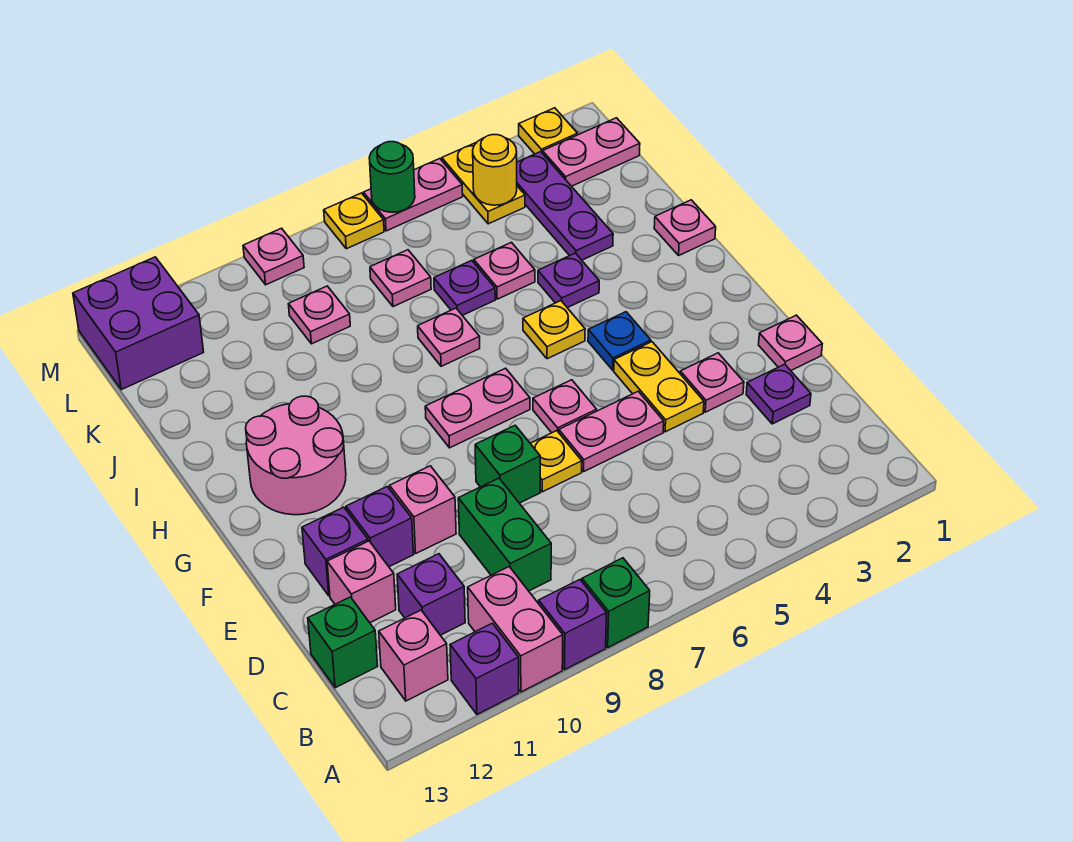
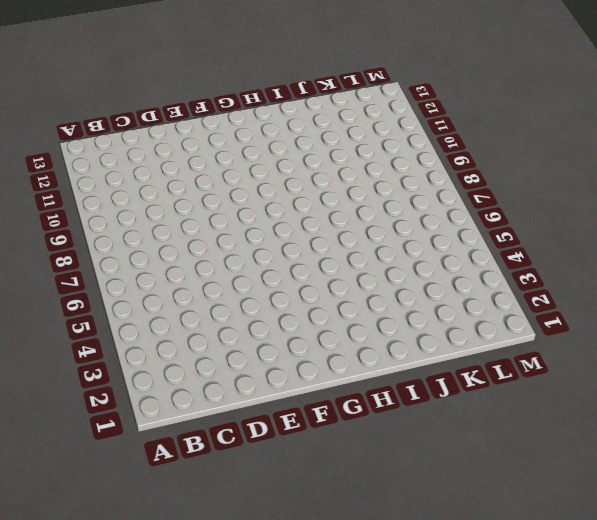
none -> green 1x1 brick [582,558,650,647]
none -> purple 1x1 brick [539,580,607,670]
none -> pink 1x2 brick [468,567,563,692]
none -> purple 1x1 brick [450,623,519,714]

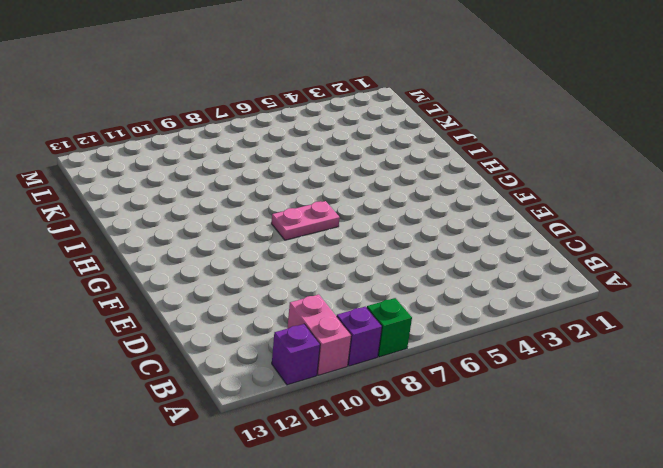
none -> pink 1x1 brick [379,610,448,701]
none -> green 1x2 brick [458,478,551,591]
none -> purple 1x1 brick [397,554,465,635]
none -> green 1x1 brick [308,597,378,688]

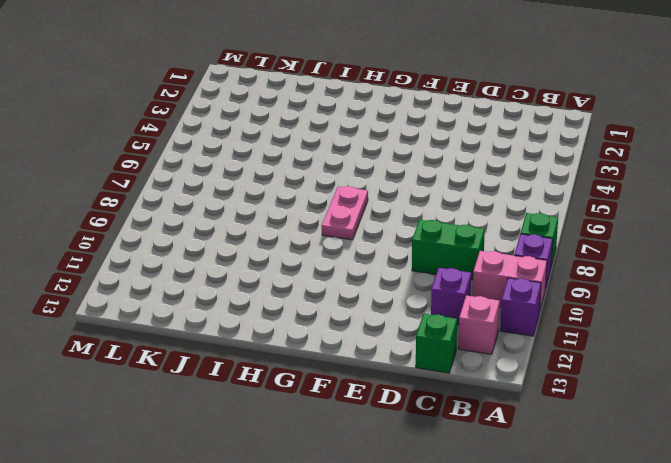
none -> purple 1x1 plate [746,364,811,424]
none -> pink 1x1 brick [327,541,396,623]
none -> pink 1x1 plate [759,315,822,371]
none -> pink 1x1 plate [680,353,744,412]

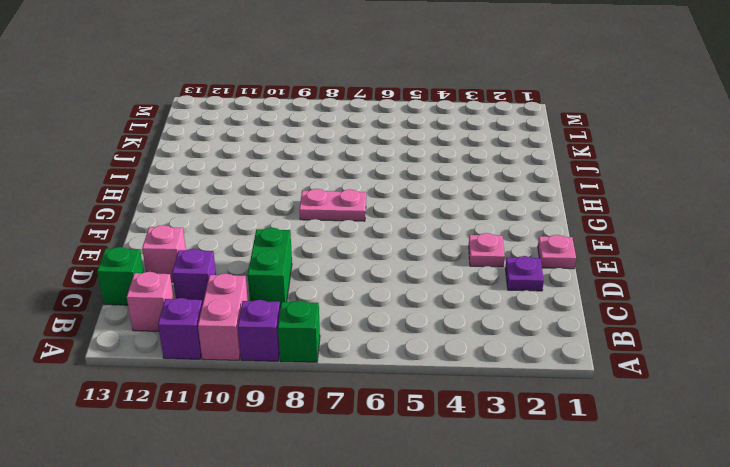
none -> yellow 1x2 plate [614,342,704,432]
none -> pink 1x2 plate [559,391,664,471]
none -> yellow 1x1 plate [530,431,582,492]
none -> green 1x1 brick [475,425,540,503]

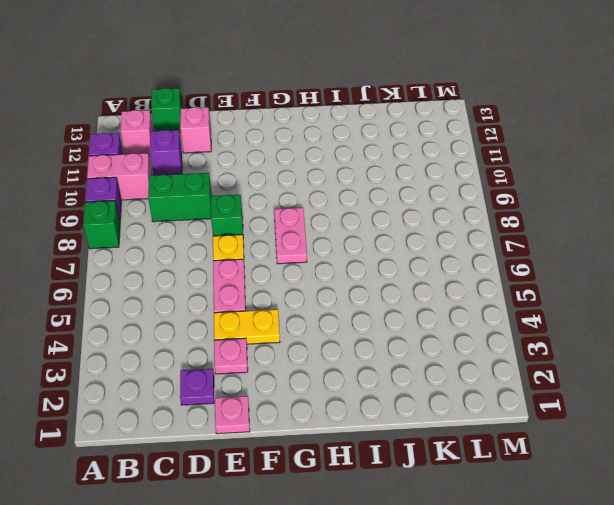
none -> pink 1x1 brick [390,466,456,553]
none -> purple 1x1 brick [346,487,413,567]
none -> purple 1x1 brick [302,507,368,596]
none -> pink 1x1 plate [533,380,597,433]

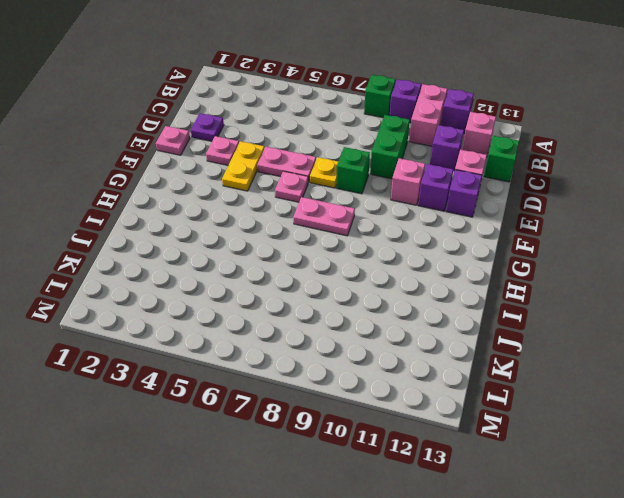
none -> blue 1x1 plate [588,312,651,370]
none -> pink 2x2 round brick [246,396,346,515]
none -> yellow 1x1 plate [523,301,585,359]
none -> pink 1x1 plate [654,200,716,255]

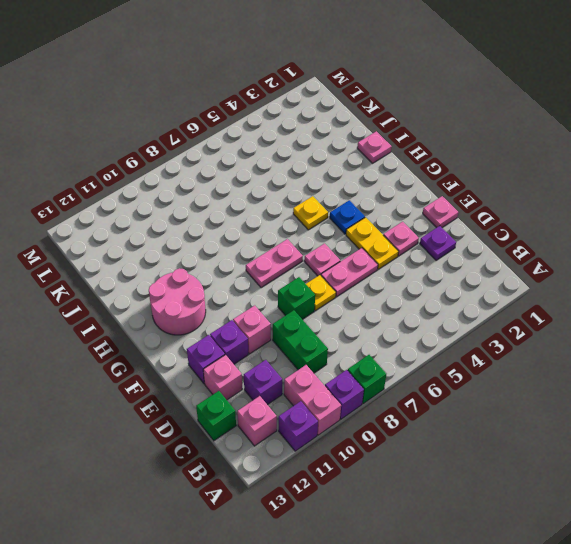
none -> purple 1x1 plate [538,253,599,308]
none -> pink 1x1 plate [418,308,480,366]
none -> purple 1x3 plate [517,152,613,260]
none -> pink 1x1 plate [474,242,535,299]

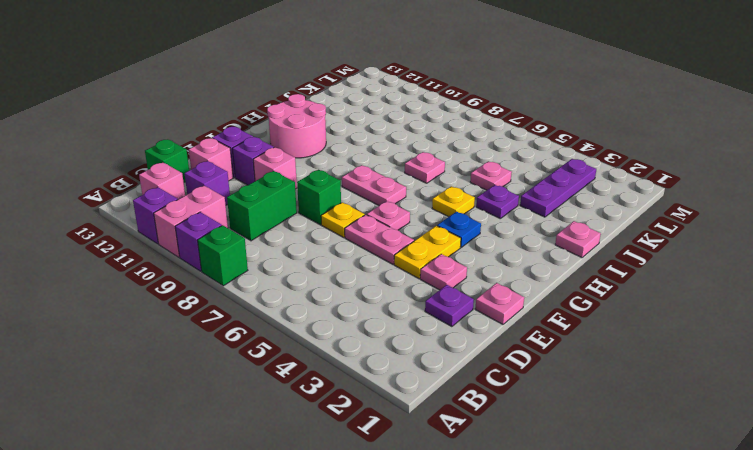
none -> purple 1x1 plate [434,261,495,315]
none -> pink 1x1 plate [370,250,431,307]
none -> pink 1x1 plate [288,286,350,344]
none -> pink 1x2 plate [543,118,640,186]

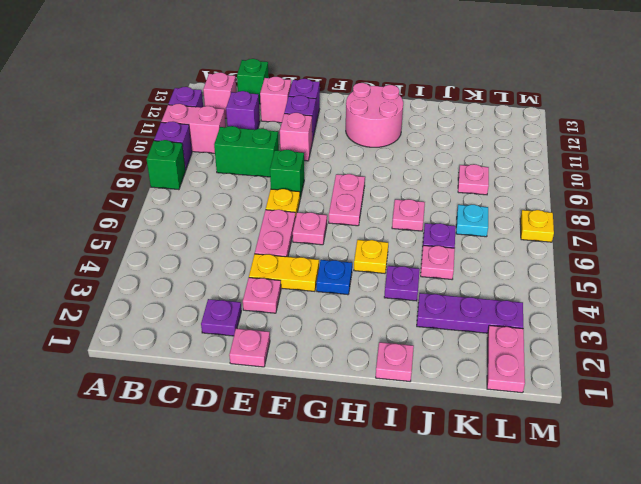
cyan 1x1 plate [456,205,488,237] -> pink 1x1 plate [370,250,431,307]
none -> yellow 1x2 plate [442,142,525,224]
none -> purple 2x2 brick [73,257,204,390]
none -> yellow 1x1 plate [519,108,578,154]
none -> pink 1x2 plate [363,159,463,231]

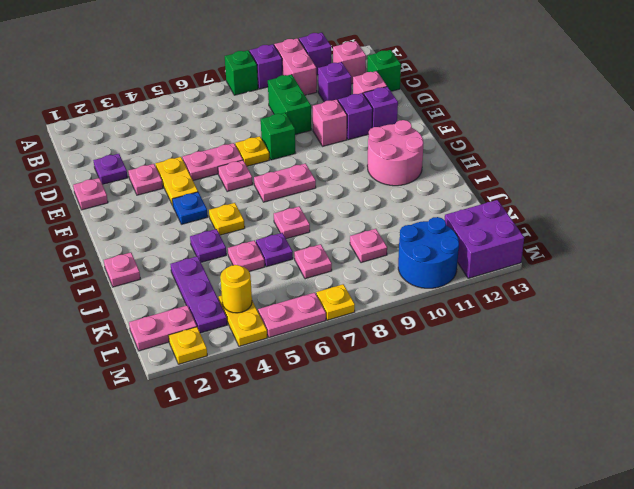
blue 2x2 round brick [398,217,459,288] -> none
none -> pink 1x1 plate [243,228,304,285]
none -> green 1x1 round brick [369,142,415,212]

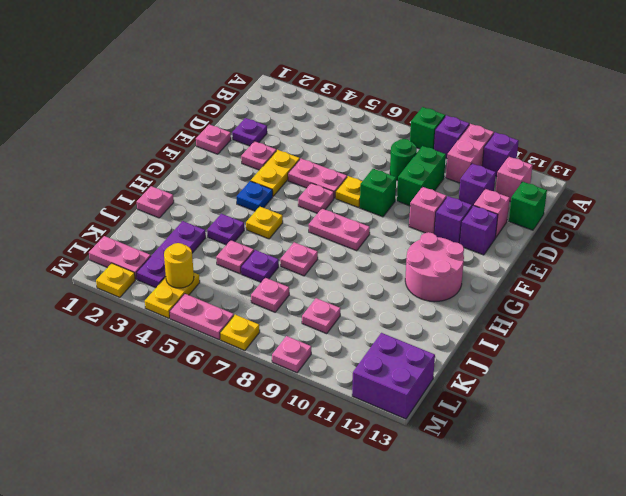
green 1x1 round brick [390,139,417,180] -> green 1x1 round brick moved to [369,142,415,212]

